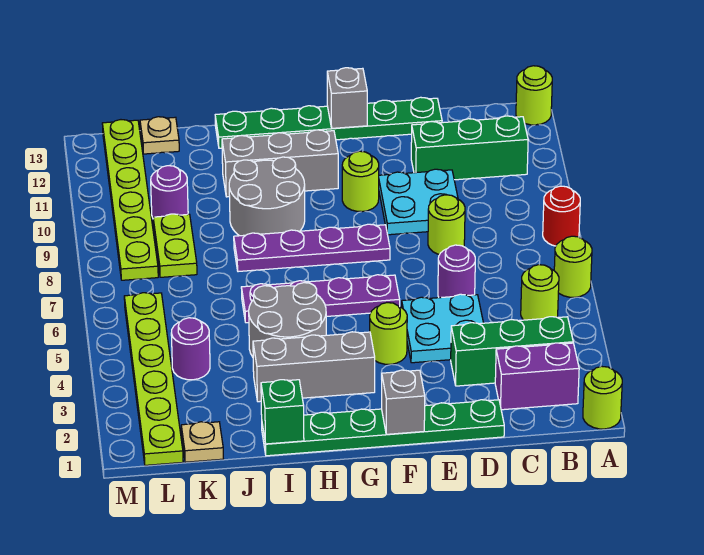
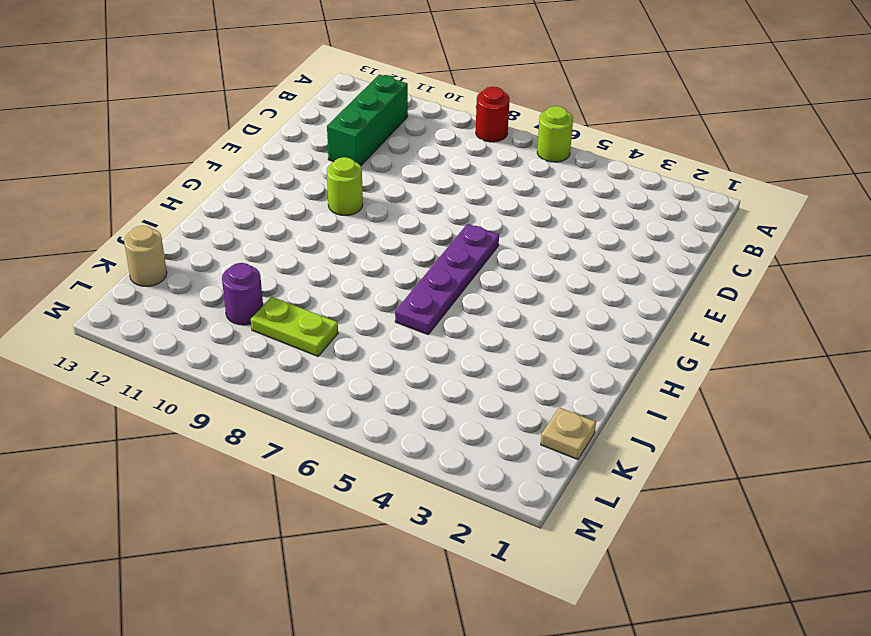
tan 1x1 round brick [124,226,167,286] -> tan 1x1 plate [140,117,179,154]
none -> lime 1x1 round brick [583,366,622,429]
none -> lime 1x1 round brick [516,66,552,125]
none -> purple 1x2 brick [495,343,579,410]
none -> green 1x3 brick [451,317,573,386]

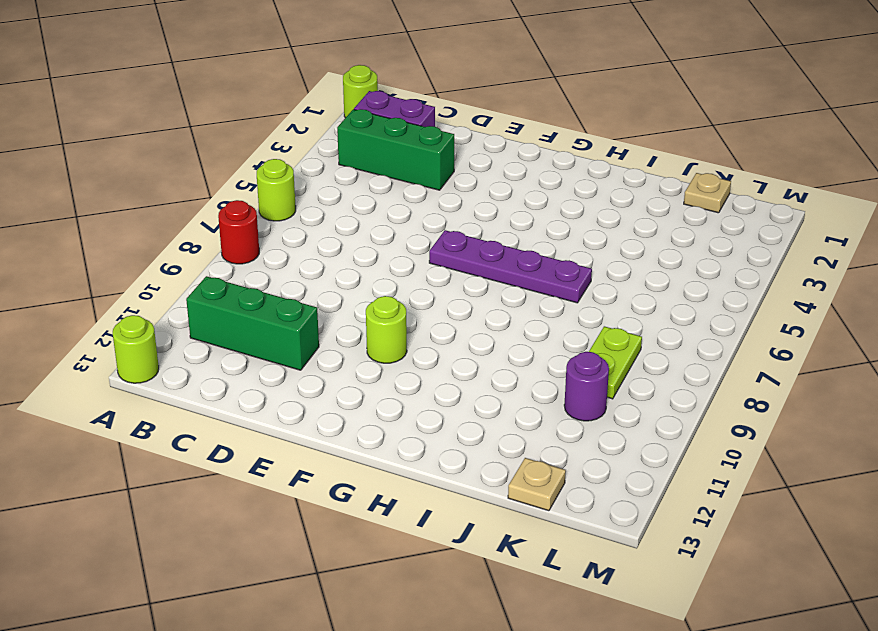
none -> lime 1x1 round brick [521,265,559,320]
none -> green 1x6 plate [262,400,504,456]
none -> cyan 2x2 plate [402,294,483,363]
none -> purple 1x1 round brick [438,245,475,298]

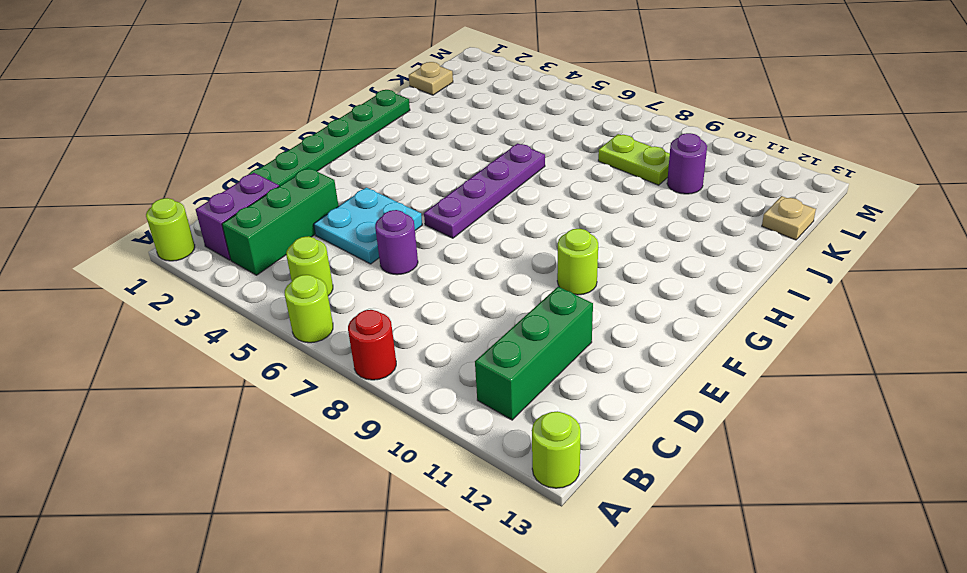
none -> lime 1x1 round brick [428,195,465,255]
none -> cyan 2x2 plate [379,169,458,235]
none -> green 1x6 plate [215,97,442,148]
none -> lime 1x1 round brick [370,303,407,364]

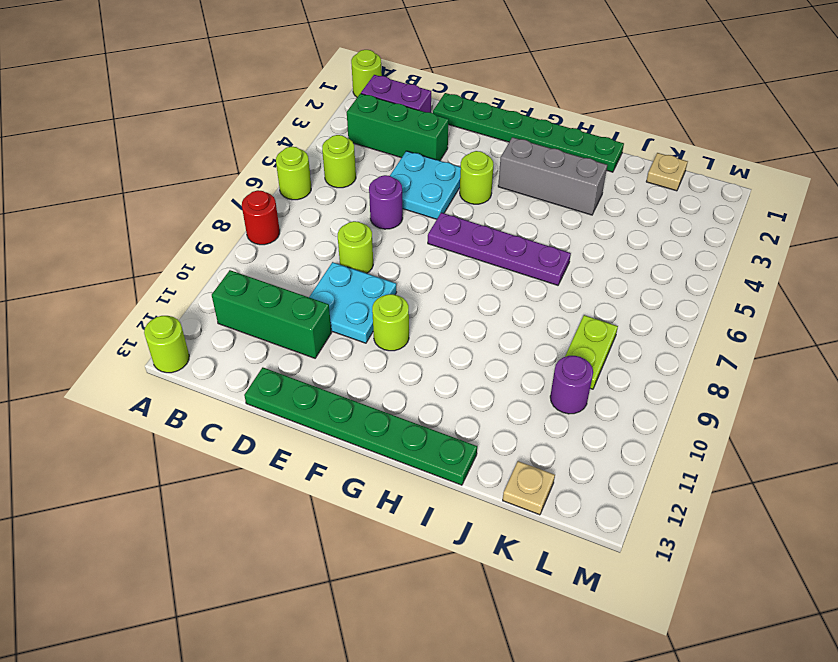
none -> purple 1x4 plate [234,224,390,272]
none -> grey 1x3 brick [222,130,338,197]
none -> grey 2x2 round brick [249,283,326,357]
none -> grey 2x2 round brick [229,157,305,236]

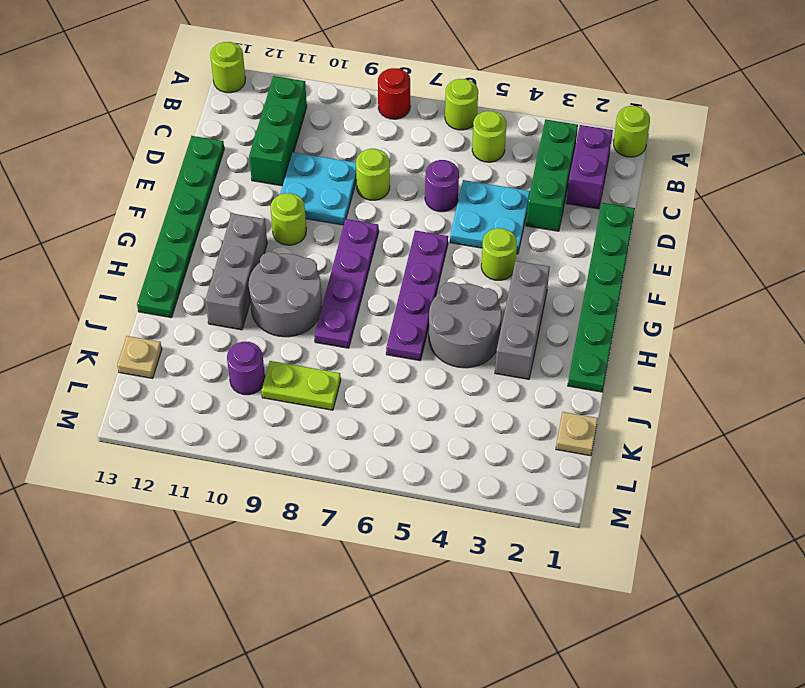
none -> purple 1x1 round brick [171,318,210,380]
none -> lime 1x6 plate [124,293,183,465]
none -> lime 1x6 plate [102,120,158,280]
none -> grey 1x1 brick [382,370,425,434]

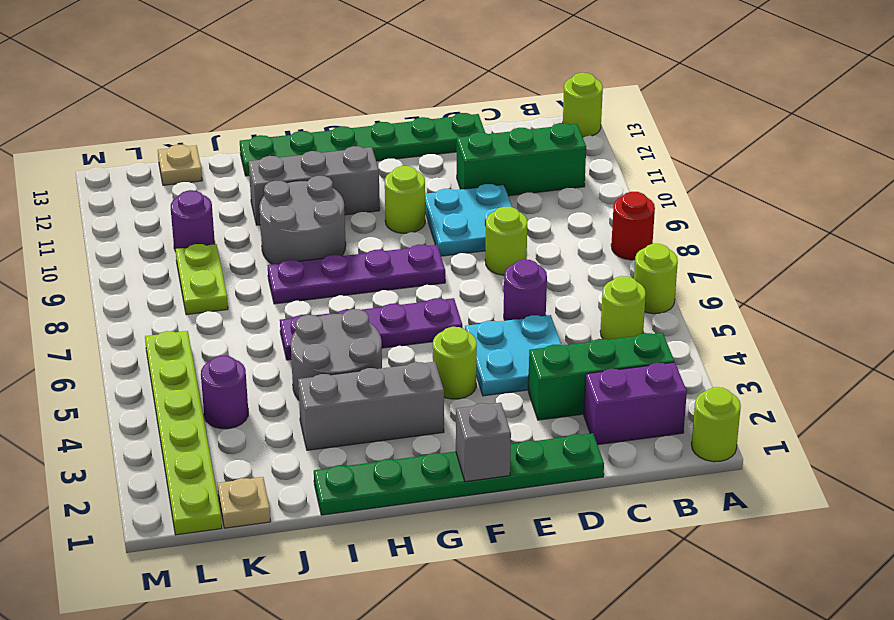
none -> lime 1x6 plate [102,120,158,280]
none -> grey 1x1 brick [327,68,367,128]
none -> green 1x1 brick [261,380,304,444]

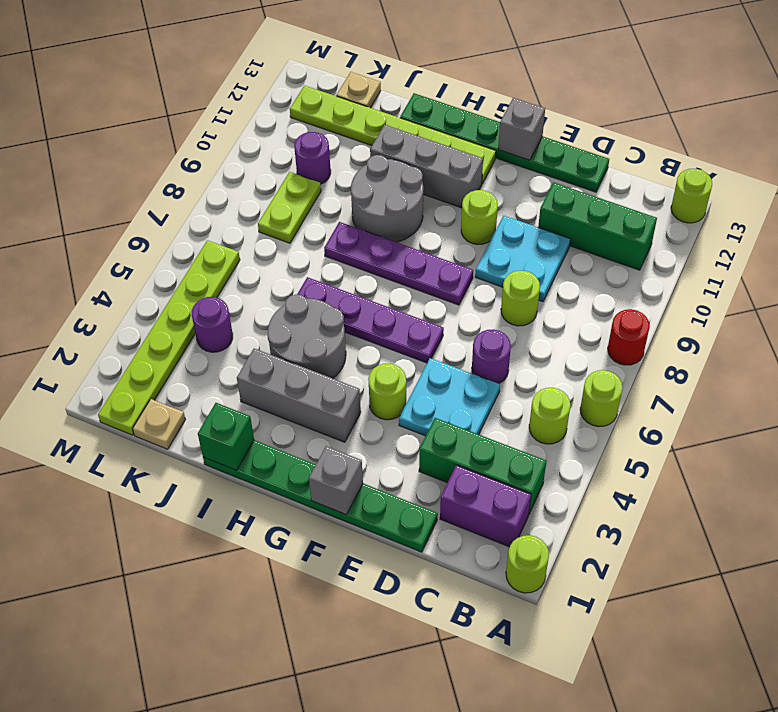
lime 1x6 plate [290,86,496,183] -> lime 1x6 plate turned to [102,120,158,280]

